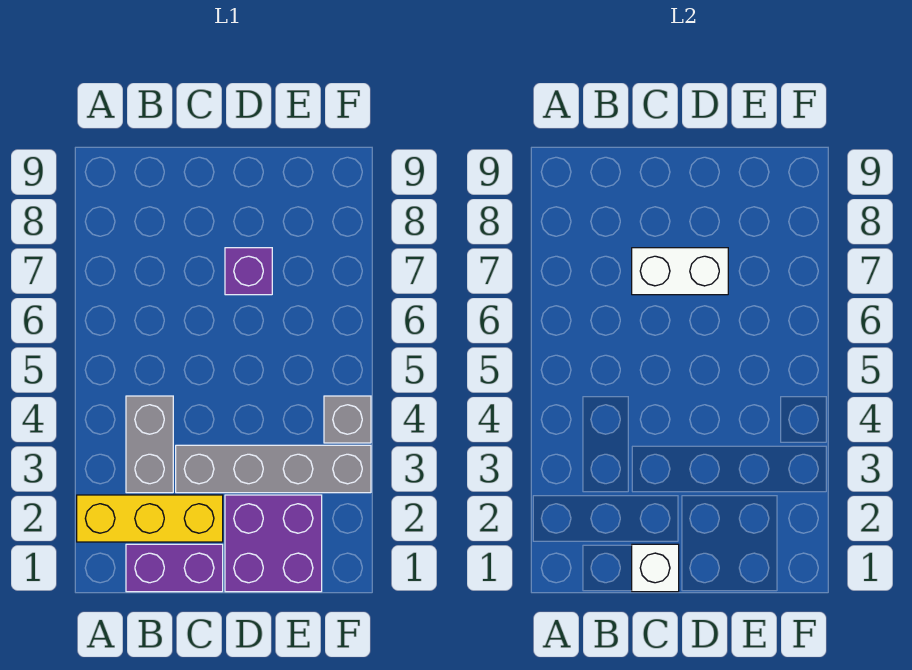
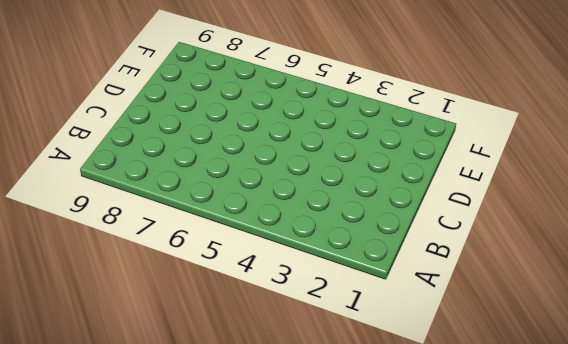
none -> yellow 1x3 brick [77,495,223,542]
none -> purple 1x2 brick [126,544,223,592]

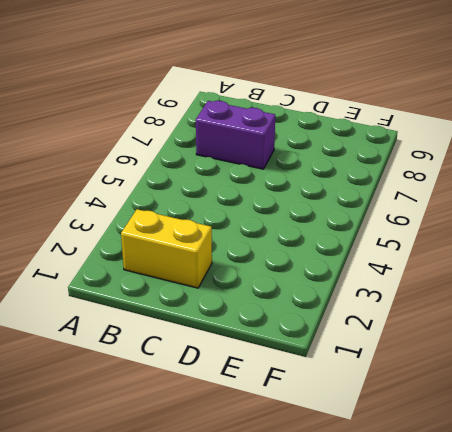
yellow 1x2 brick [121,209,212,288] -> yellow 1x3 brick [77,495,223,542]
purple 1x2 brick [196,101,275,169] -> purple 1x2 brick moved to [126,544,223,592]
none -> grey 1x2 brick [126,396,173,493]
none -> grey 1x4 brick [176,445,371,493]

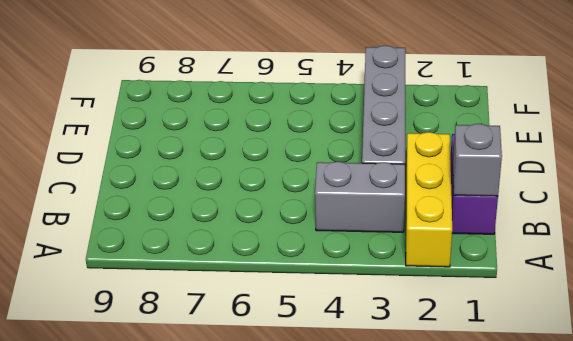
grey 1x1 brick [453,124,502,196] -> grey 1x1 brick moved to [324,396,371,443]
none -> purple 2x2 brick [225,495,322,592]
none -> purple 1x1 brick [225,248,272,295]

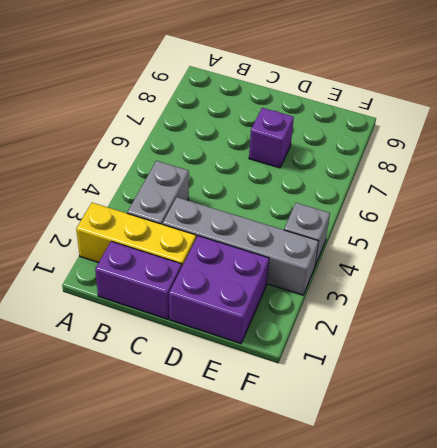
none -> white 1x1 brick [632,544,679,592]
none -> white 1x2 brick [632,248,728,295]

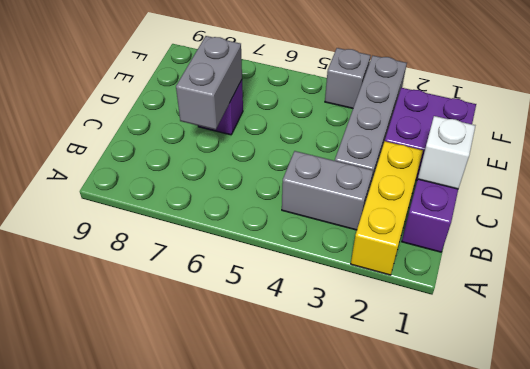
grey 1x2 brick [176,36,242,130] -> white 1x2 brick [632,248,728,295]

